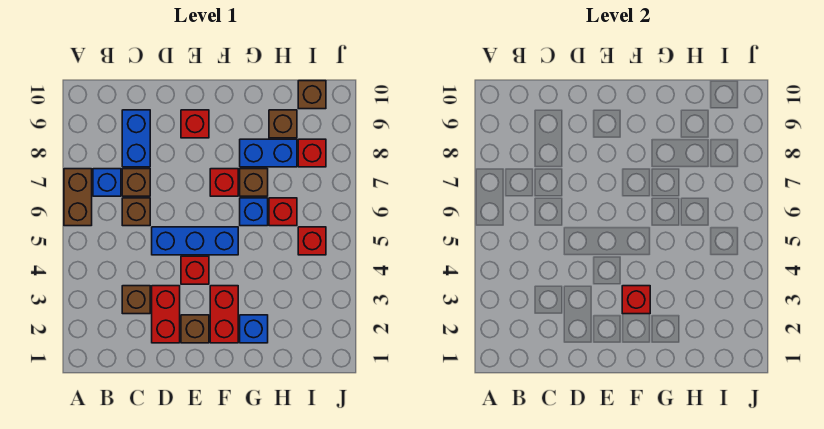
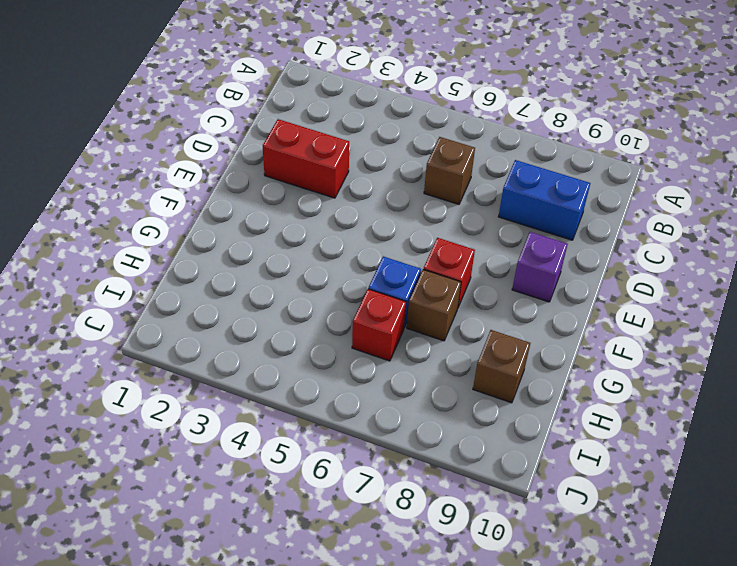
purple 1x1 brick [512,232,568,302] -> red 1x1 brick [181,110,209,138]
none -> brown 1x2 brick [64,169,92,226]
none -> blue 1x1 brick [93,169,121,196]
none -> brown 1x1 brick [122,286,150,314]

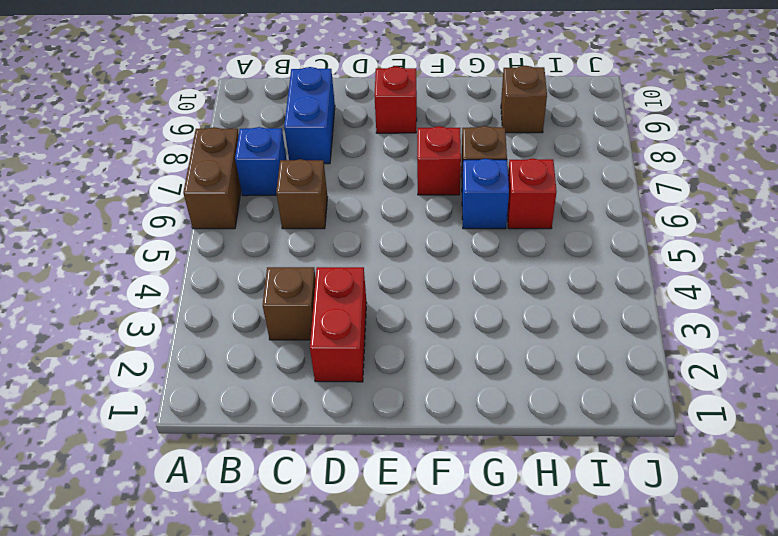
none -> brown 1x1 brick [122,169,150,196]
none -> blue 1x3 brick [152,227,238,255]
none -> brown 1x1 brick [181,315,209,343]

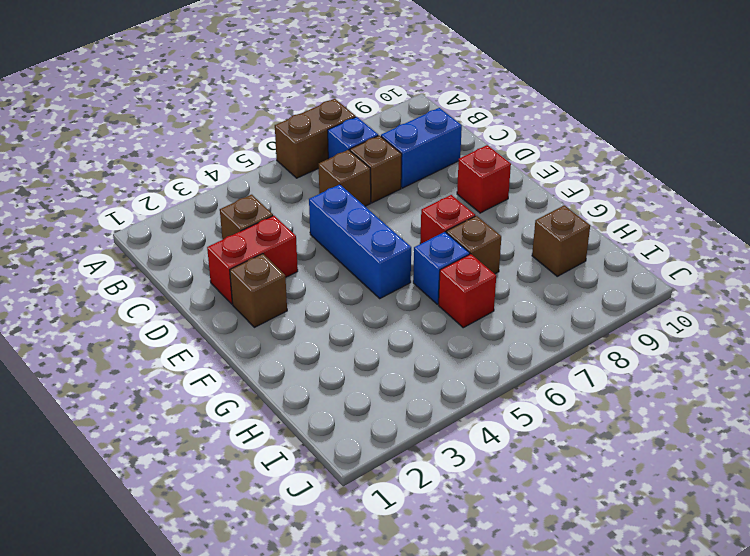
none -> red 1x1 brick [181,256,209,284]
none -> red 1x2 brick [210,286,238,343]
none -> blue 1x1 brick [240,315,268,343]

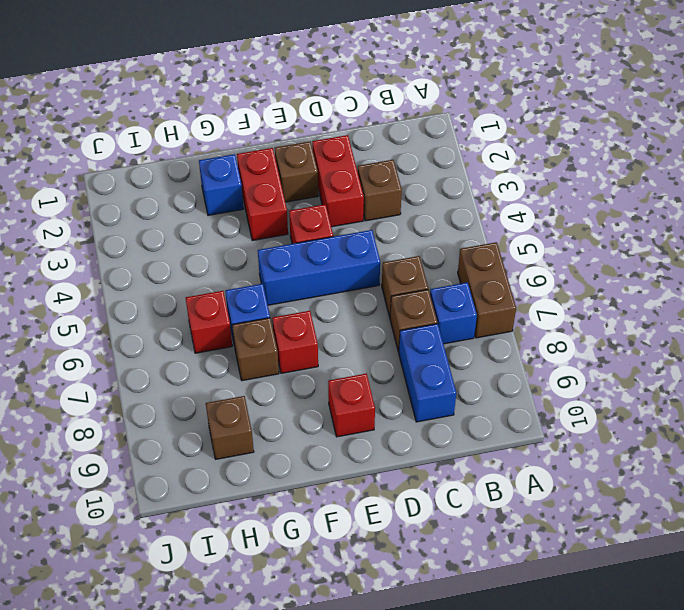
none -> blue 1x2 brick [240,139,297,167]
none -> red 1x1 brick [298,227,326,255]
none -> red 1x1 brick [298,139,326,167]

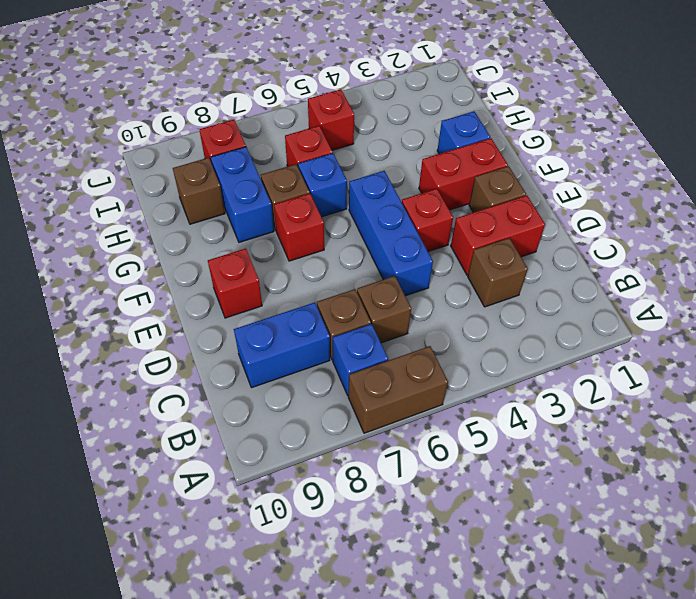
none -> brown 1x1 brick [298,81,326,109]
none -> red 1x1 brick [622,286,650,314]

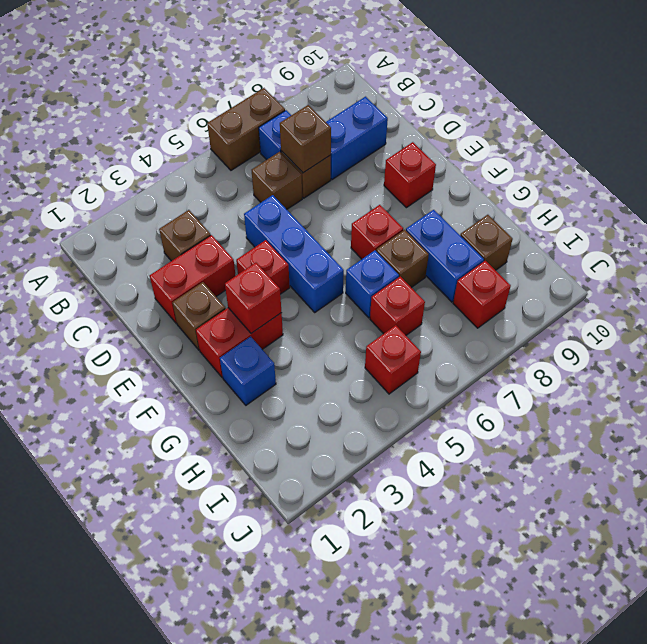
brown 1x1 brick [280,105,331,173] -> brown 1x1 brick moved to [298,81,326,109]

